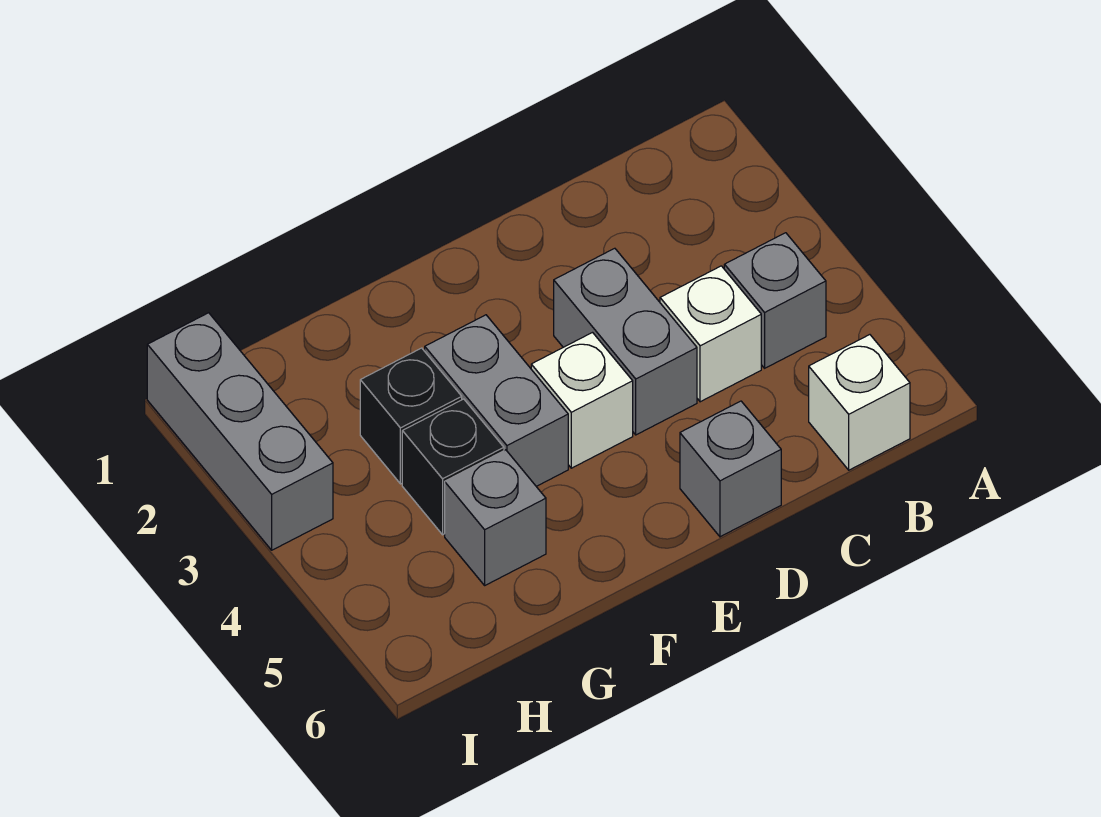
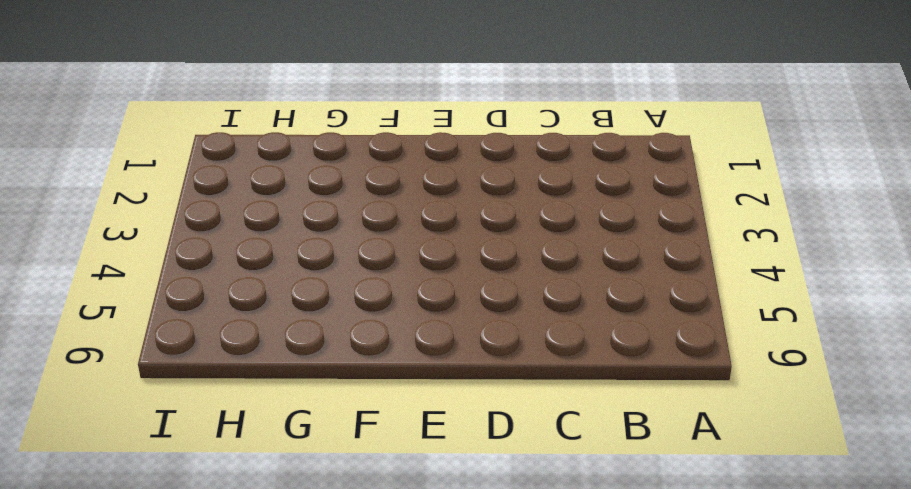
none -> grey 1x1 brick [724,233,826,368]
none -> white 1x1 brick [809,335,910,470]

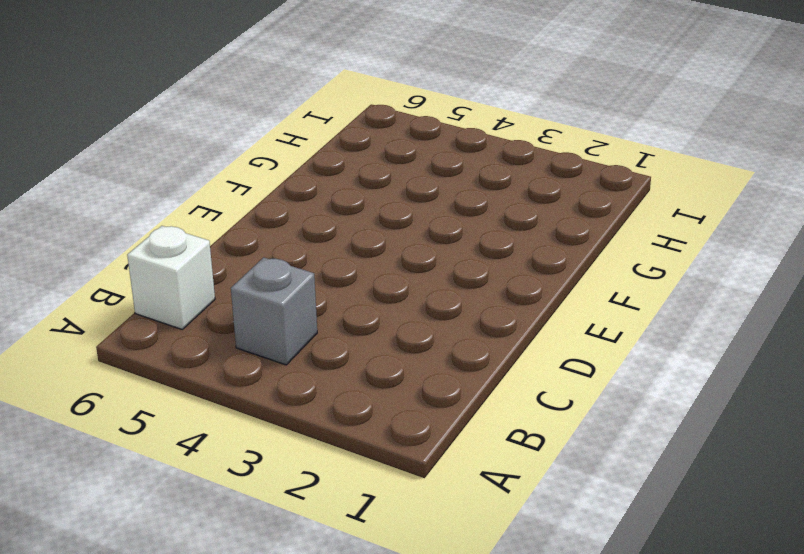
none -> white 1x1 brick [660,266,761,402]
none -> grey 1x2 brick [554,248,697,435]

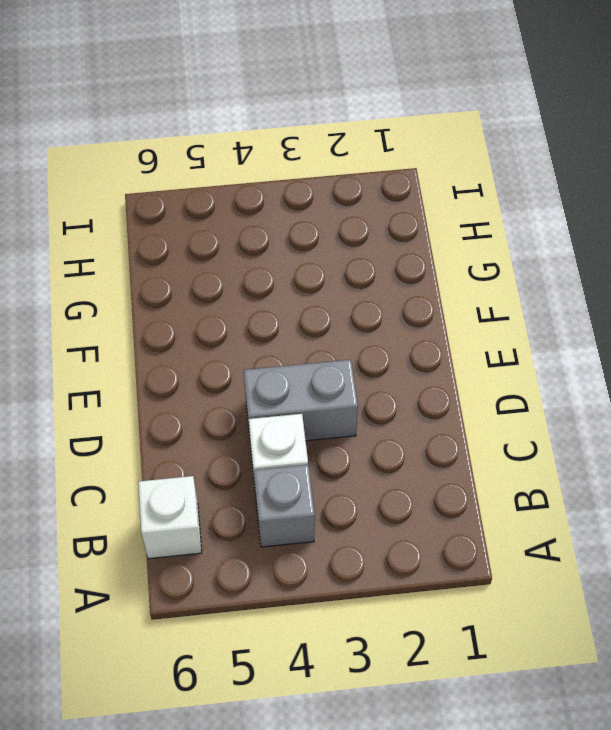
none -> grey 1x1 brick [680,401,781,537]
none -> white 1x1 brick [531,333,633,468]

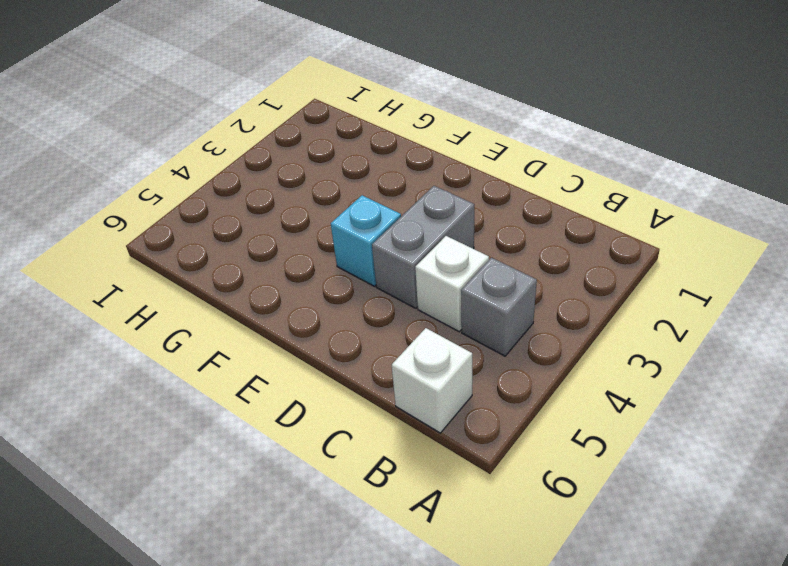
cyan 1x1 brick [331,195,401,286] -> white 1x1 brick [531,333,633,468]
none -> grey 1x1 brick [680,401,781,537]
none -> grey 1x2 brick [425,315,568,486]

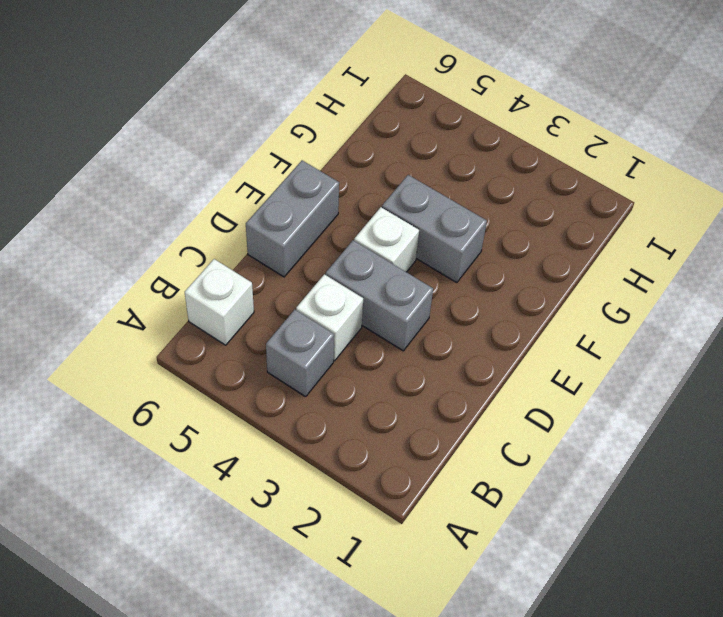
grey 1x2 brick [246,160,339,277] -> grey 1x1 brick [680,401,781,537]
none -> black 1x1 brick [360,348,462,484]
none -> black 1x1 brick [402,399,504,535]

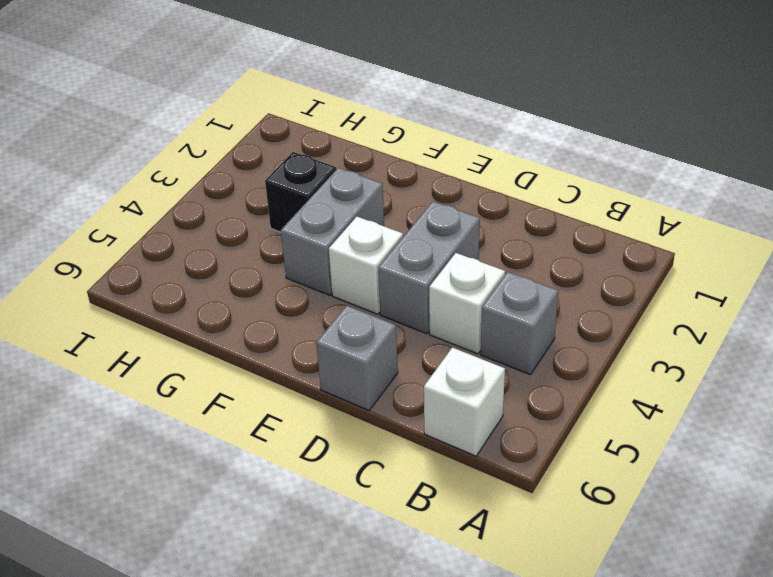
none -> black 1x1 brick [402,399,504,535]
none -> grey 1x1 brick [445,450,546,585]

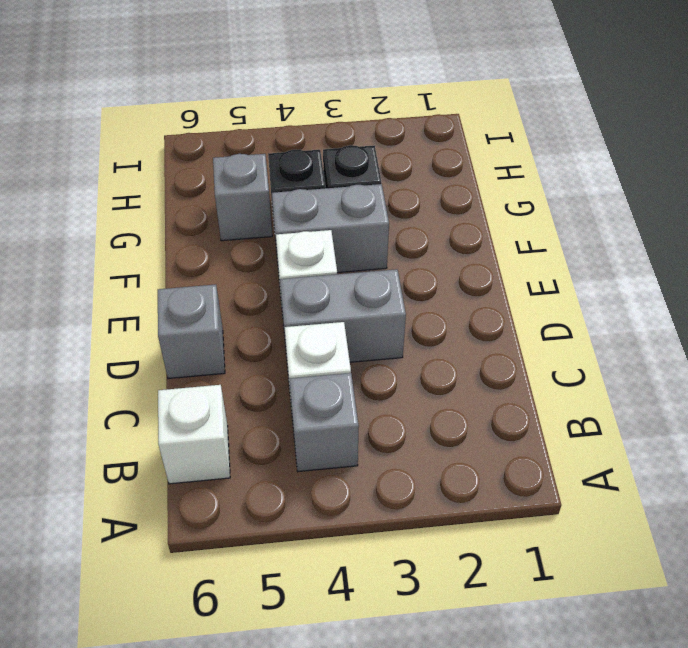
none -> grey 1x3 brick [147,313,333,550]

